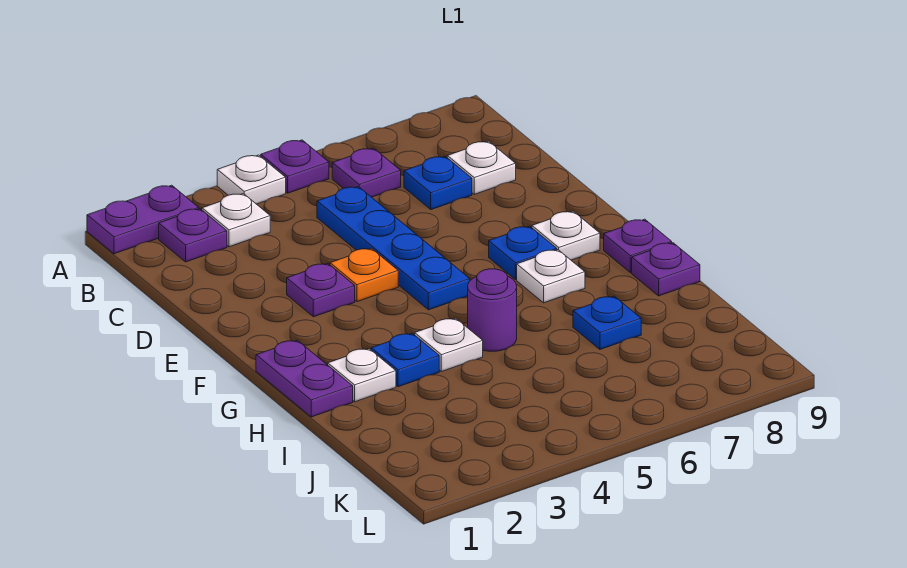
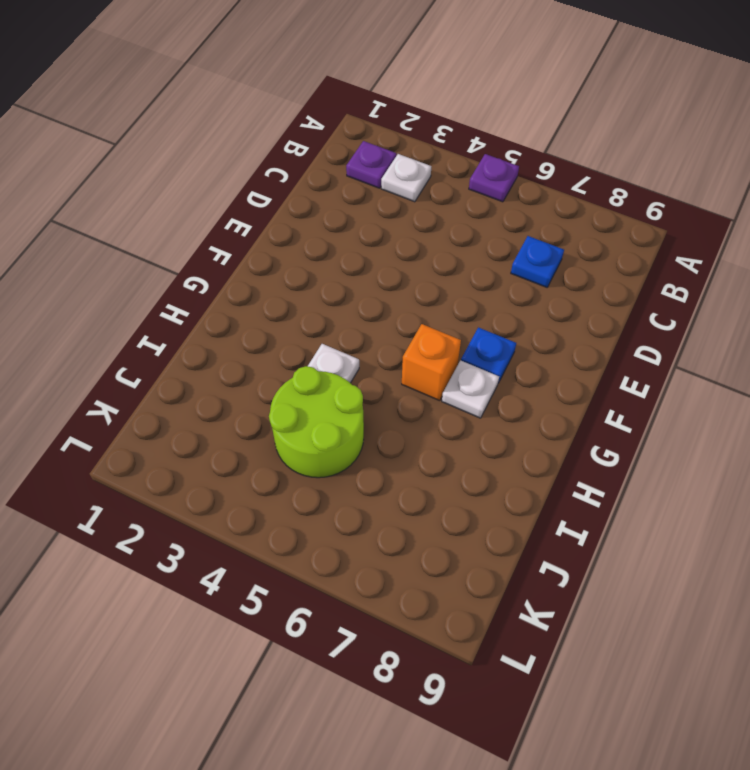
orange 1x1 brick [402,324,461,401] -> none
lime 2x2 round brick [269,366,364,478] -> none
none -> purple 1x2 plate [87,185,199,254]
none -> white 1x1 plate [217,155,286,204]
none -> purple 1x1 plate [332,148,401,197]

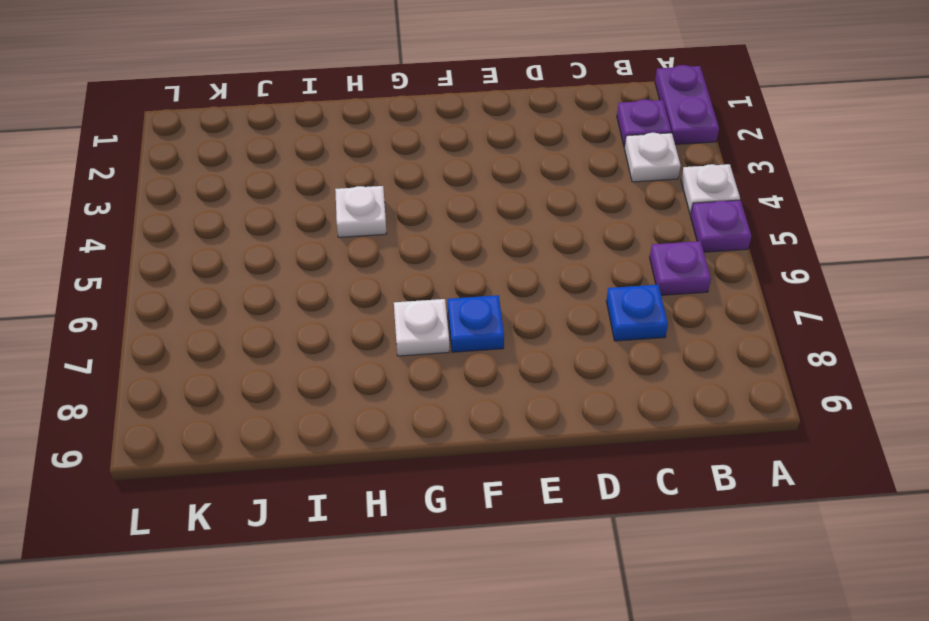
none -> blue 1x4 plate [317,187,470,310]
none -> white 1x1 plate [447,141,516,194]
none -> purple 1x1 plate [287,264,355,317]

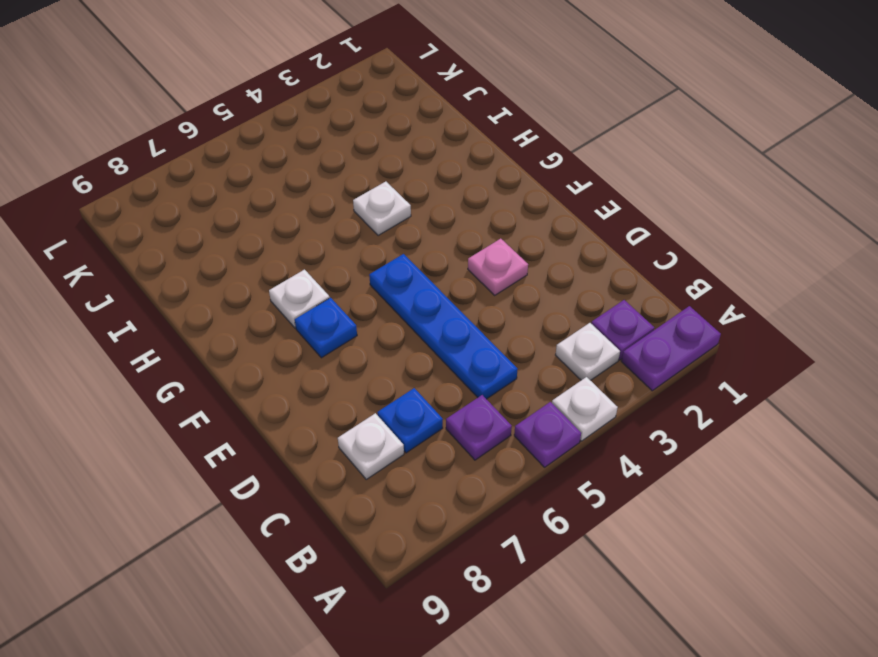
pink 1x1 plate [468,239,528,295] -> purple 1x1 plate [287,264,355,317]
none -> orange 1x1 plate [330,248,398,302]
none -> white 1x1 plate [532,211,600,260]
none -> purple 1x2 plate [256,340,353,417]

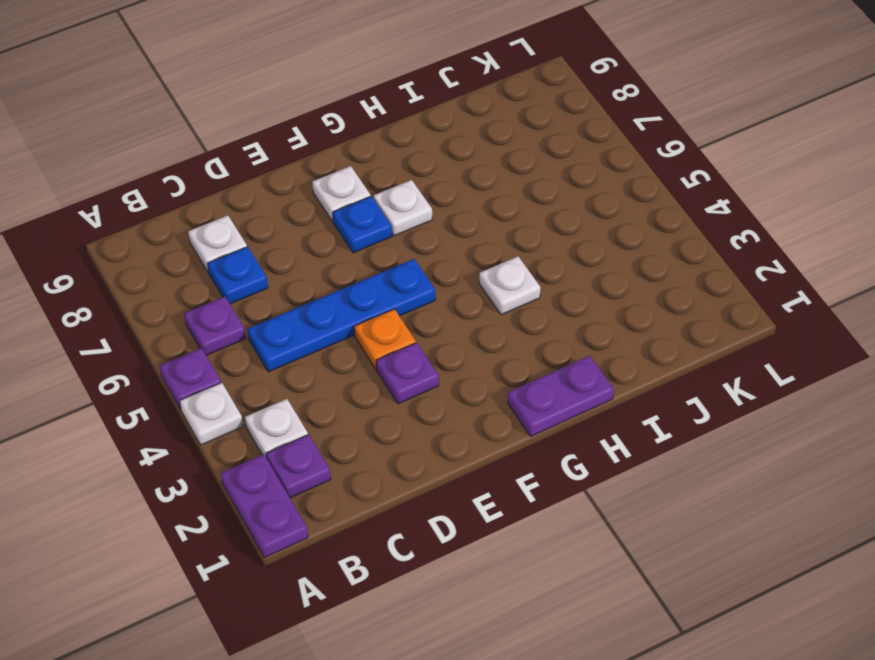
none -> purple 1x1 plate [604,219,672,273]
none -> white 1x1 plate [328,349,396,402]
none -> blue 1x1 plate [371,333,439,387]

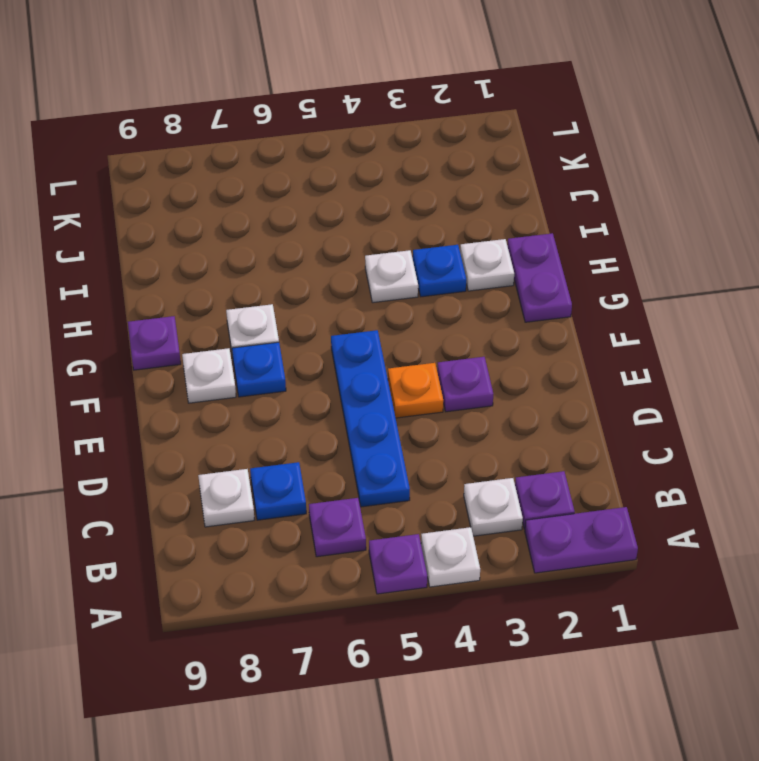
none -> purple 1x1 round brick [468,269,517,351]
none -> purple 1x1 plate [632,243,700,296]
none -> blue 1x1 plate [573,296,641,349]

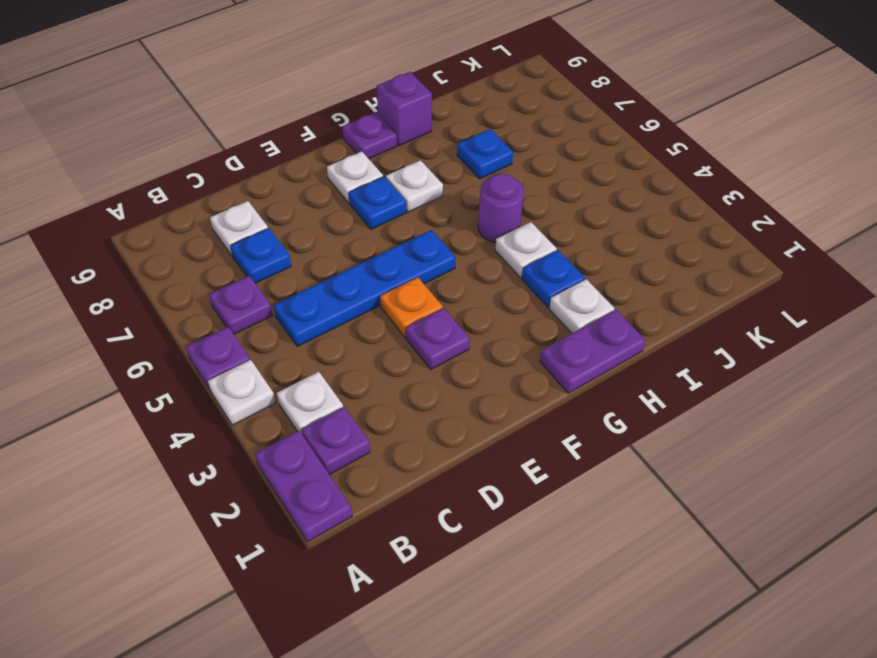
purple 1x1 brick [377,72,432,146] -> purple 1x1 plate [632,243,700,296]

